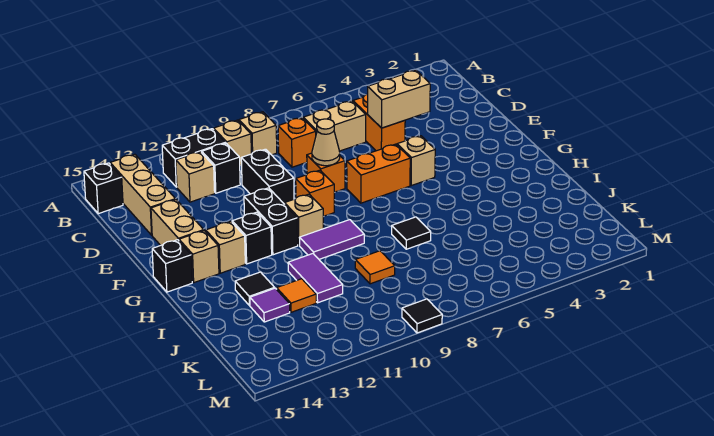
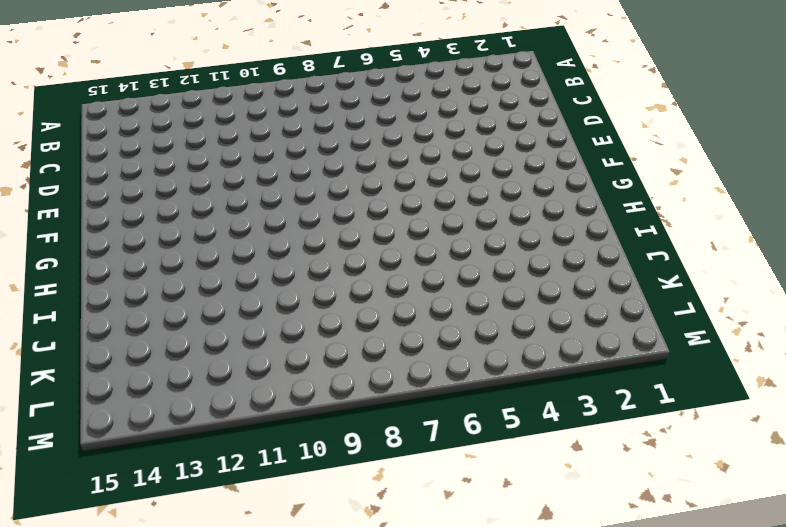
none -> tan 1x1 brick [239,112,277,155]
none -> tan 1x1 brick [214,120,251,165]
none -> black 1x2 brick [162,129,225,187]
none -> tan 1x3 brick [110,154,176,235]

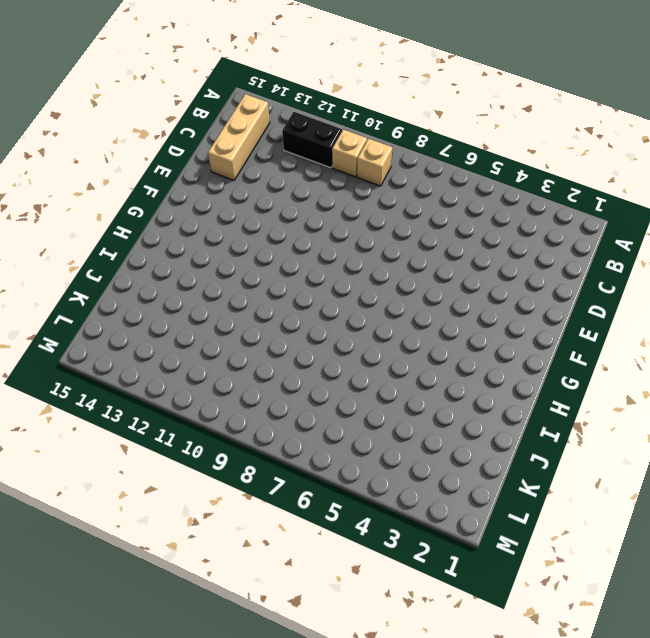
none -> black 1x1 brick [84,163,123,214]
none -> orange 1x2 brick [353,94,405,151]
none -> tan 1x2 brick [303,101,366,151]
none -> orange 1x1 brick [278,118,316,167]

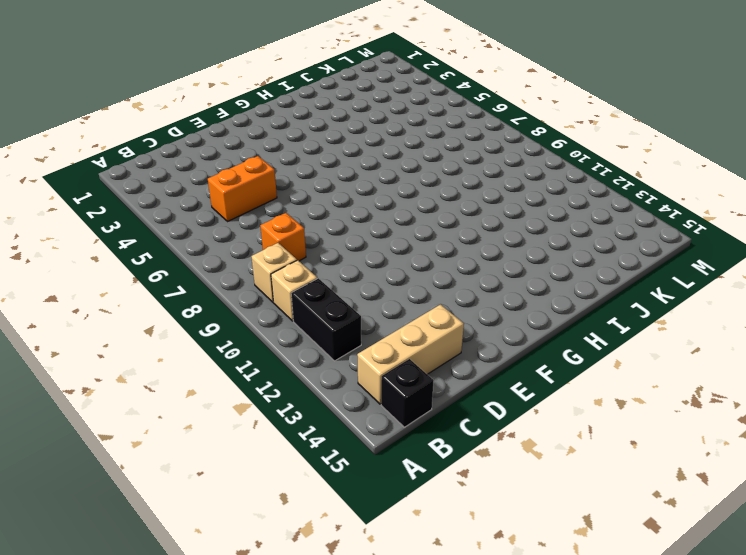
none -> tan 1x2 brick [303,101,366,151]
none -> black 1x1 brick [202,143,240,193]
none -> tan 1x1 brick [176,152,215,202]
none -> black 1x2 brick [241,149,294,204]

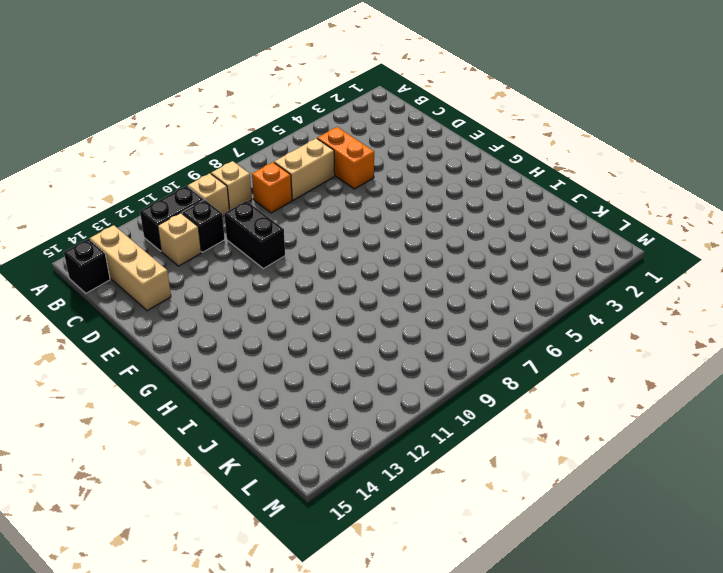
none -> orange 1x1 brick [307,153,345,192]
none -> tan 1x2 brick [151,200,204,245]
none -> tan 1x1 brick [397,136,435,186]
none -> orange 1x2 brick [347,144,410,203]

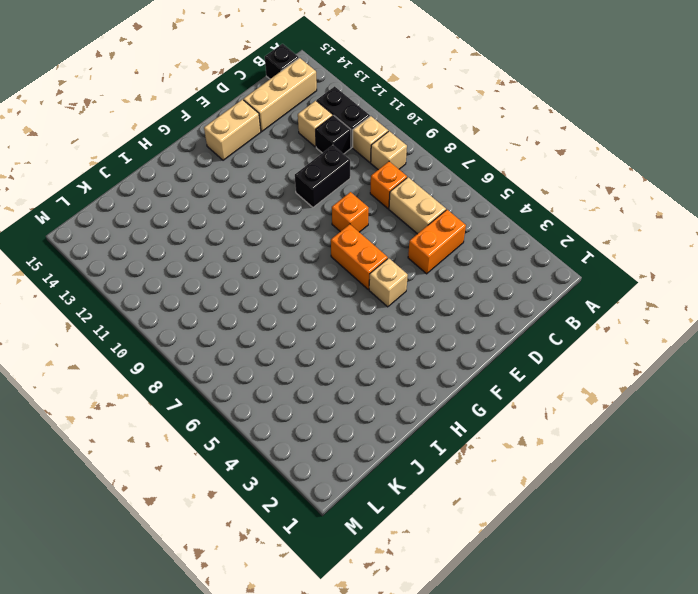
none -> orange 1x1 brick [296,170,334,216]
none -> black 1x2 brick [244,188,298,255]
none -> tan 1x1 brick [285,194,324,245]
none -> black 1x1 brick [232,212,272,264]

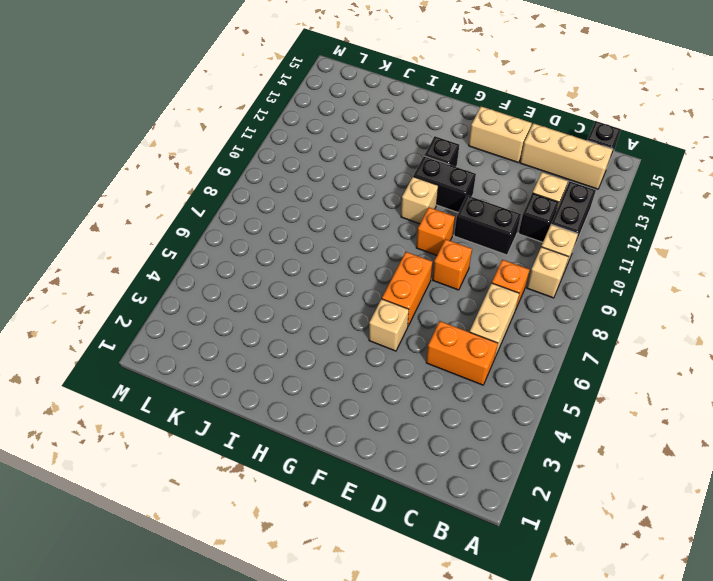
none -> tan 1x1 brick [206,221,245,273]
none -> tan 1x1 brick [179,231,219,283]
none -> black 1x1 brick [152,240,192,292]
none -> purple 1x2 tile [300,220,364,259]

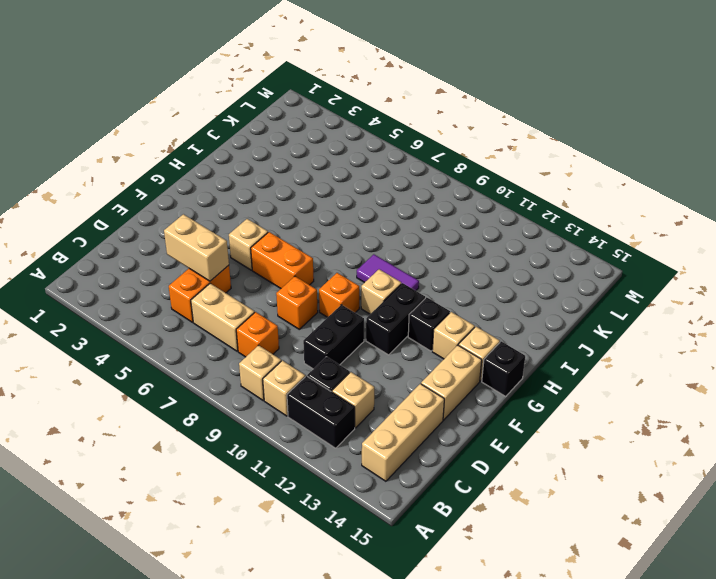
none -> black 1x1 brick [84,163,123,214]
none -> black 1x1 tile [392,217,431,249]
none -> purple 1x2 tile [288,254,343,303]
none -> black 1x1 tile [235,272,275,306]

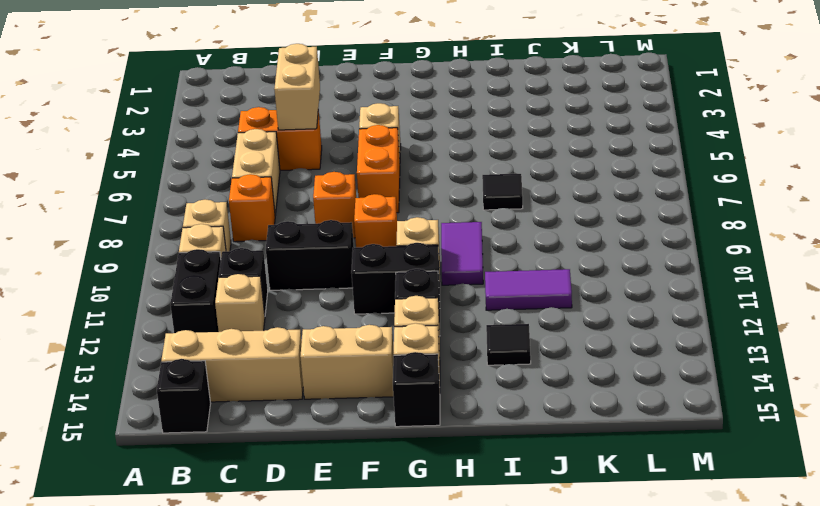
none -> orange 1x1 tile [355,251,395,284]
none -> orange 1x1 tile [277,279,316,312]
none -> purple 1x1 tile [250,288,290,322]
none -> black 1x1 tile [402,299,442,333]

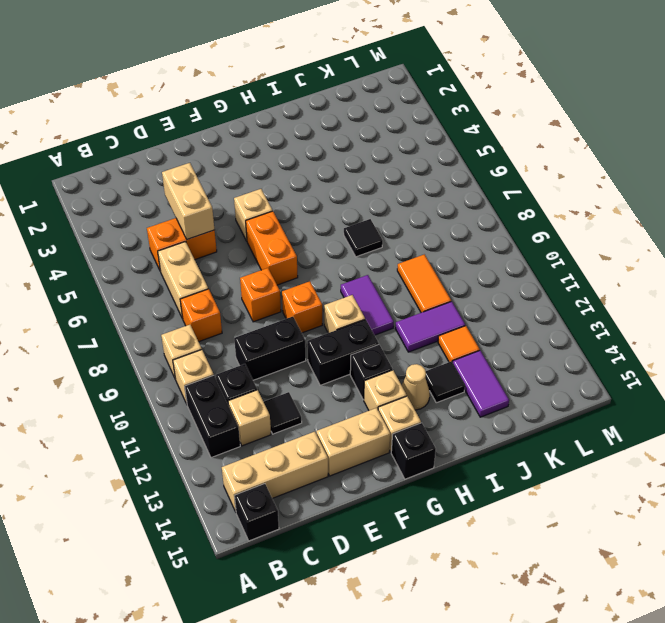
black 1x1 tile [264,392,302,434] -> black 1x1 tile moved to [402,299,442,333]
tan 1x1 cone [402,364,430,410] -> tan 1x1 cone moved to [312,119,340,166]
orange 1x2 tile [397,254,451,313] -> orange 1x1 tile [355,251,395,284]
purple 1x2 tile [453,351,509,417] -> purple 1x1 tile [250,288,290,322]

